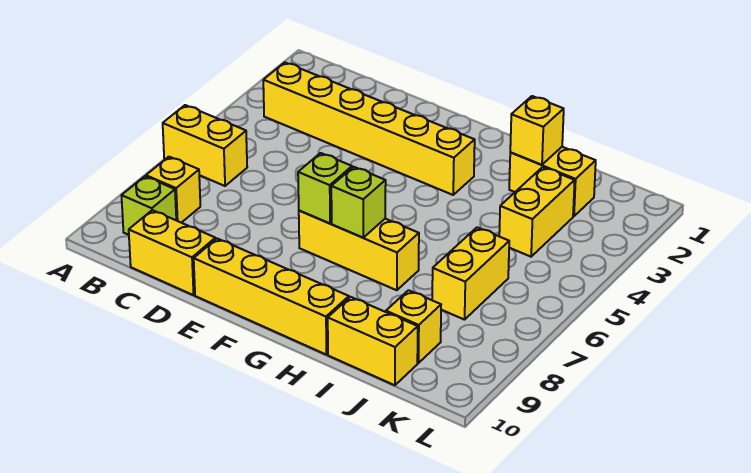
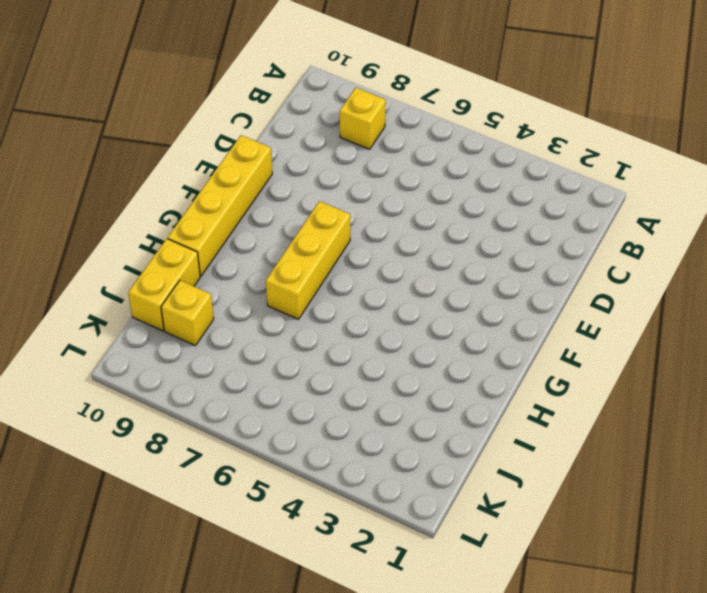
none -> yellow 1x2 brick [163,105,247,186]
none -> yellow 1x6 brick [263,62,475,195]
none -> lime 1x1 brick [121,176,176,235]

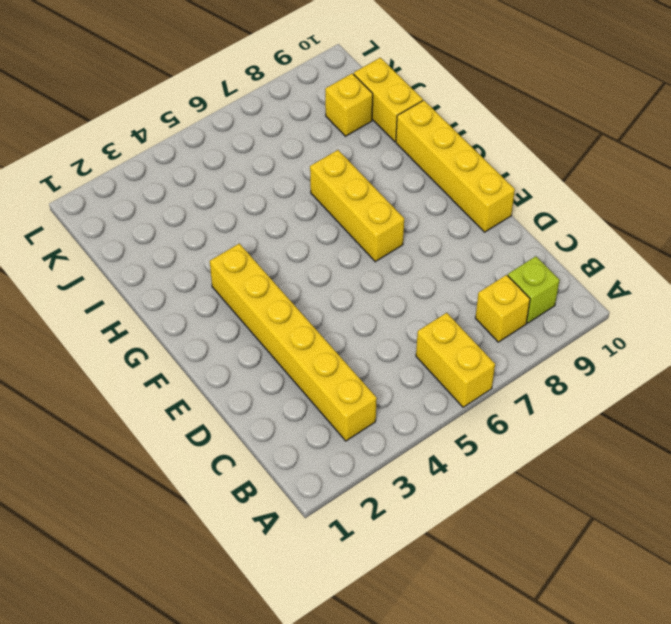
none -> yellow 1x2 brick [129,210,215,295]
none -> yellow 1x2 brick [509,147,596,216]
none -> yellow 1x2 brick [499,167,575,257]

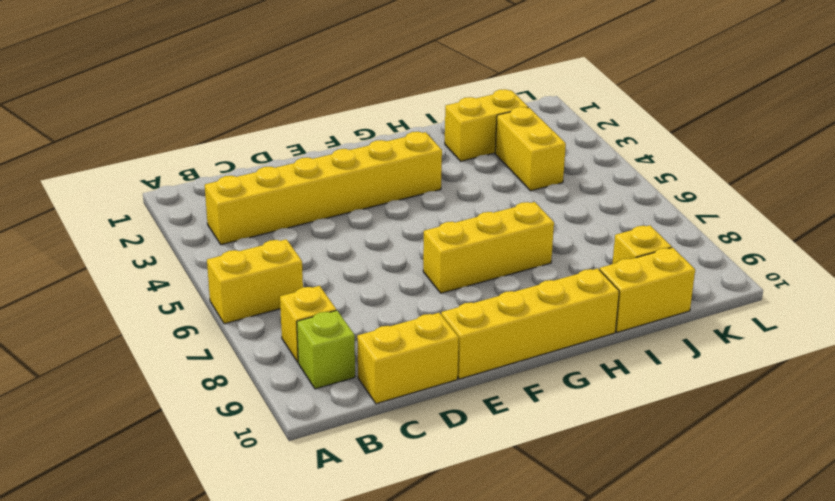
none -> yellow 1x2 brick [432,227,509,320]
none -> lime 1x1 brick [298,153,352,223]
none -> lime 1x1 brick [331,167,386,238]

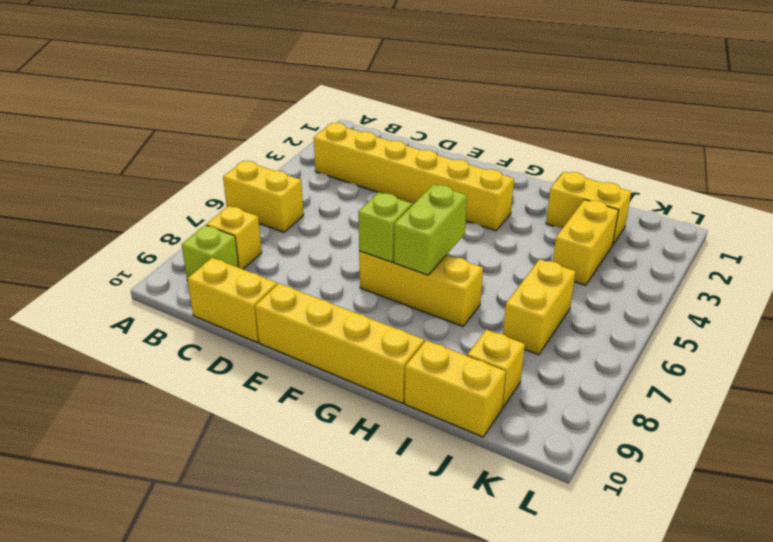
lime 1x2 brick [394,184,467,275] -> lime 1x1 brick [331,167,386,238]
none -> yellow 1x1 brick [510,96,564,165]

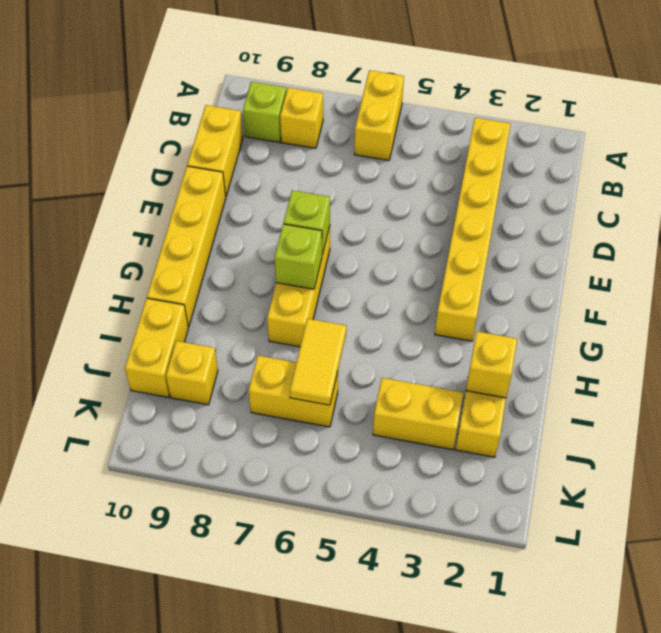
yellow 1x2 tile [290,319,346,405] -> none

